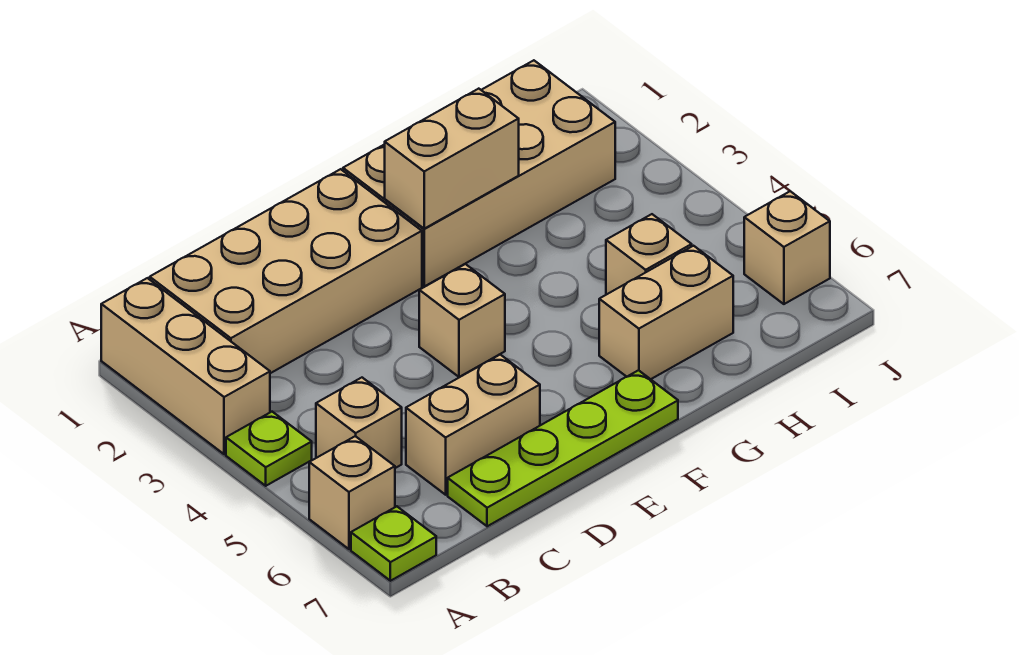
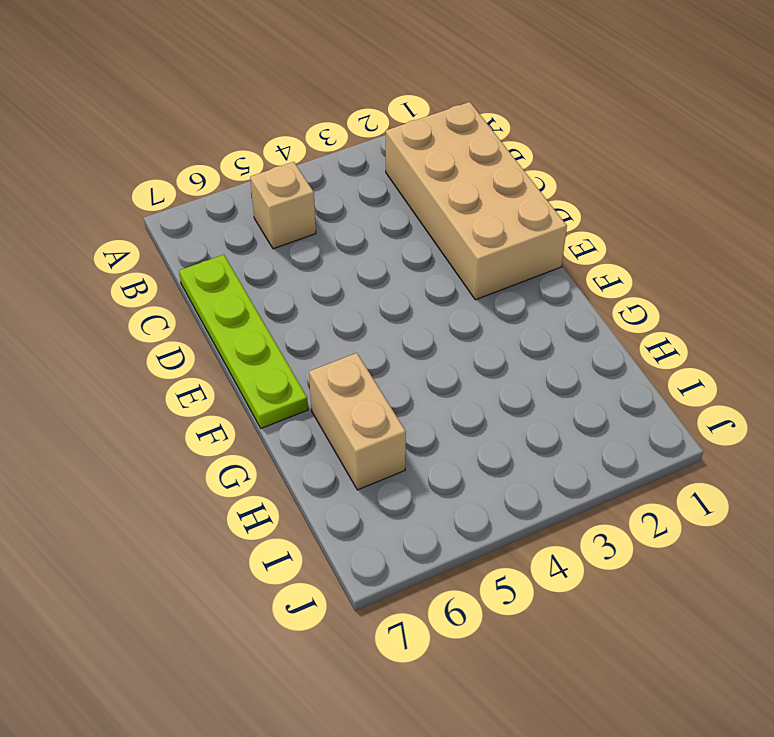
none -> tan 1x3 brick [101,278,270,454]
none -> lime 1x1 plate [226,412,312,486]
none -> tan 1x1 brick [309,436,395,549]

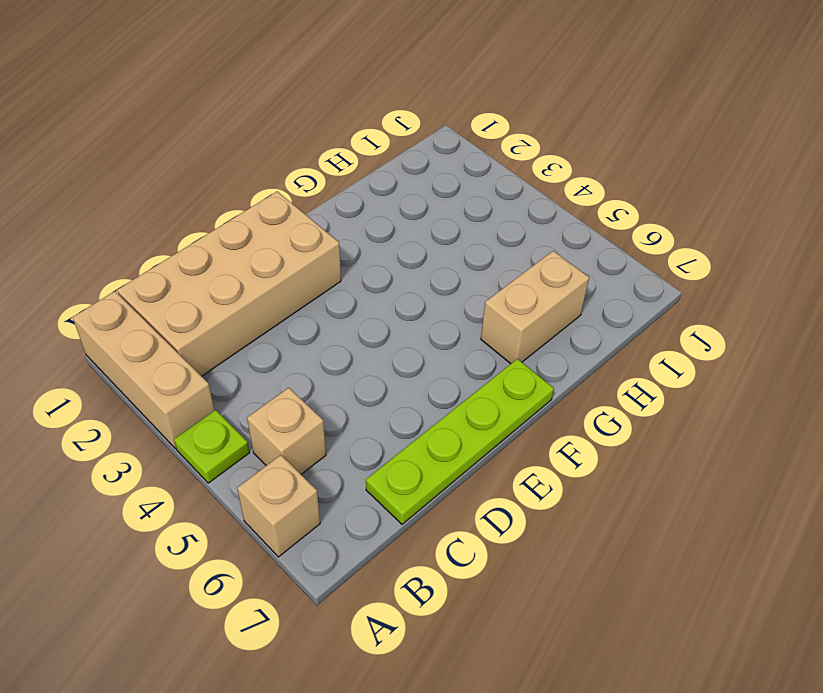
none -> lime 1x1 plate [351,506,436,581]
none -> tan 1x2 brick [406,355,540,495]
none -> tan 1x1 brick [419,264,505,377]

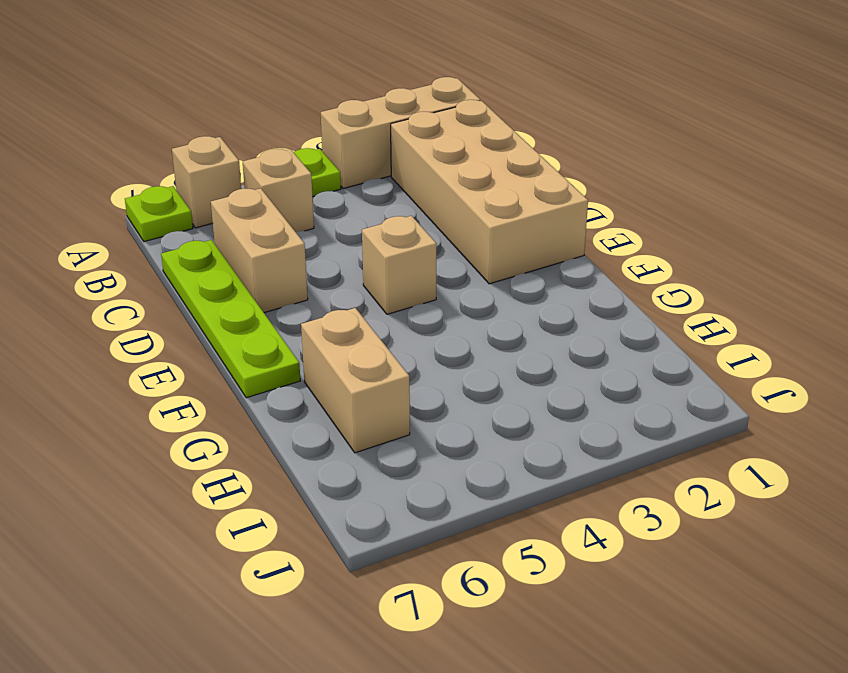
none -> tan 2x4 brick [343,60,615,287]
none -> tan 1x1 brick [606,214,692,295]
none -> tan 1x1 brick [744,191,830,304]

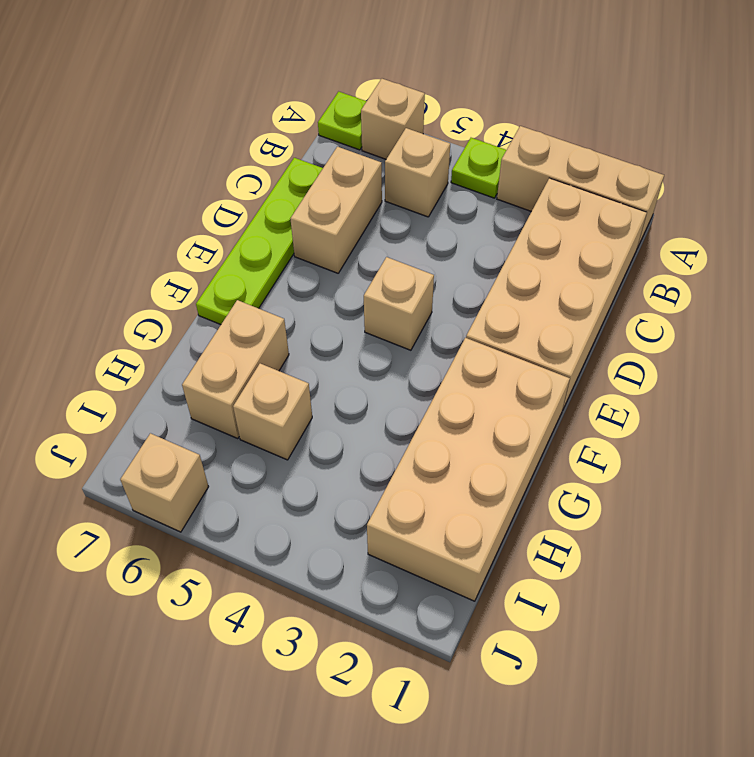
none -> tan 1x2 brick [385,89,519,229]

